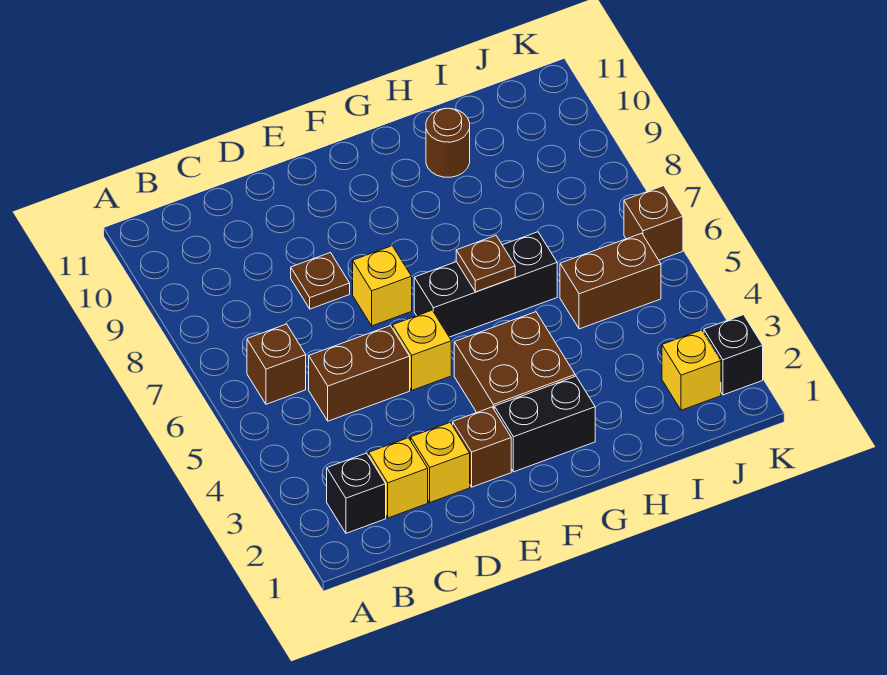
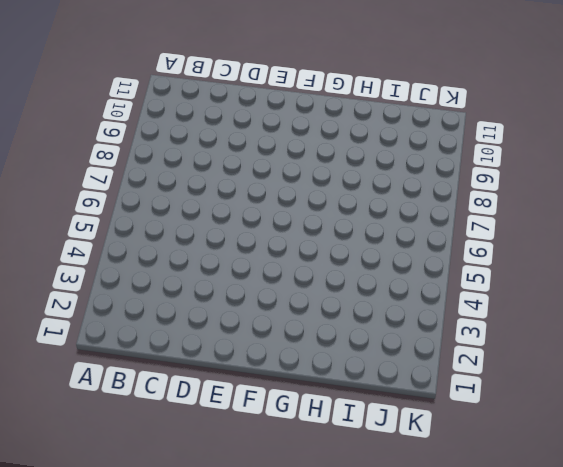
none -> black 1x1 brick [327,453,386,533]
none -> brown 1x1 brick [247,324,306,404]
none -> yellow 1x1 brick [369,438,428,518]

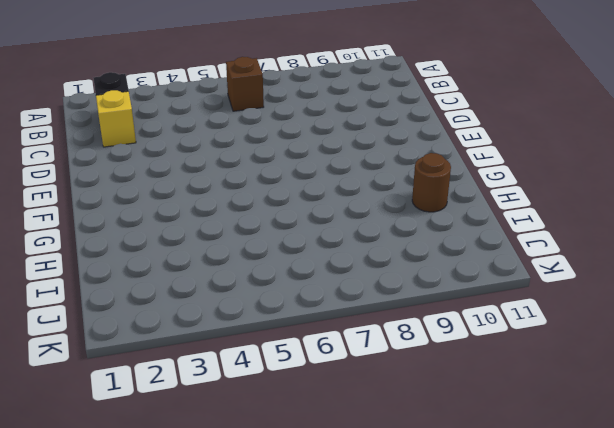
none -> brown 1x2 brick [309,326,410,421]
none -> yellow 1x1 brick [411,422,470,502]
none -> brown 1x1 plate [291,253,350,309]

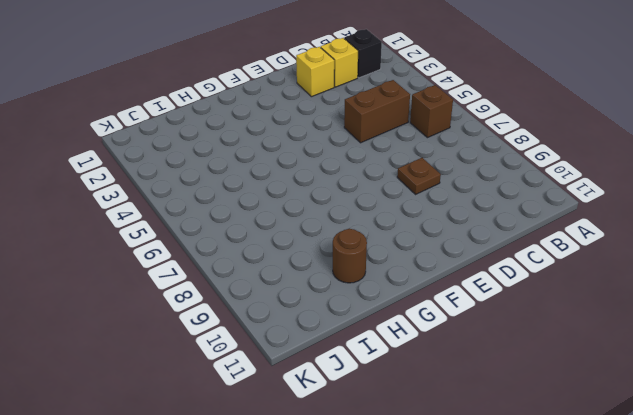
none -> brown 1x1 brick [453,407,511,487]
none -> yellow 1x1 brick [393,310,451,390]
none -> yellow 1x1 brick [353,246,412,326]

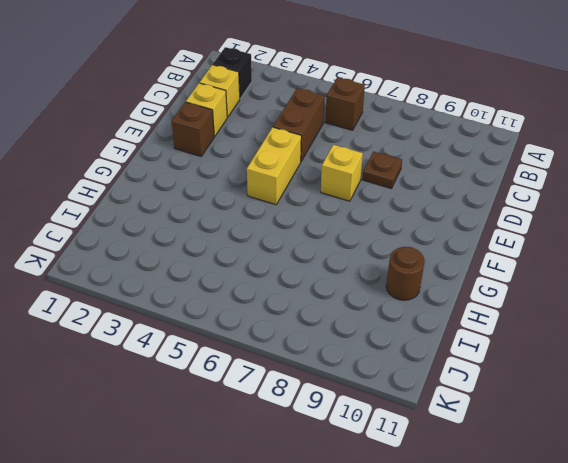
yellow 1x2 brick [247,127,301,205] -> yellow 1x1 brick [393,310,451,390]
none -> black 1x2 brick [494,376,595,472]
none -> brown 2x2 brick [454,312,575,412]
none -> black 1x3 brick [414,232,557,337]

